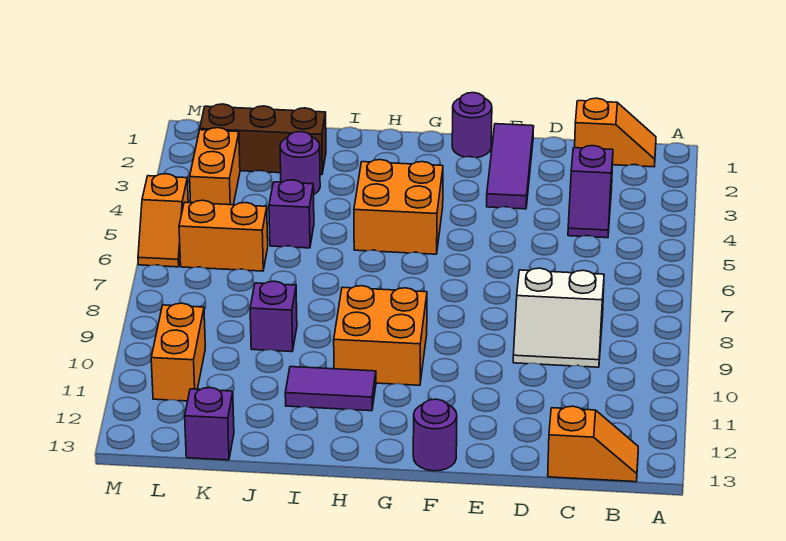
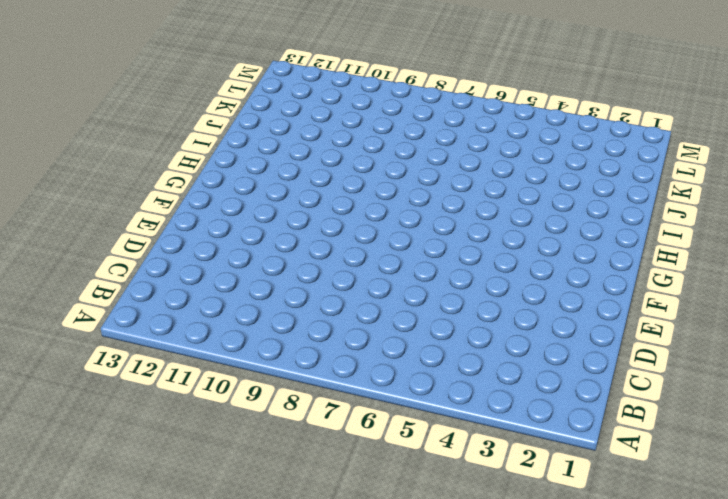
none -> orange 1x2 slope [575,98,656,167]
none -> orange 1x2 slope [548,406,638,482]
none -> purple 1x2 slope [568,146,613,238]

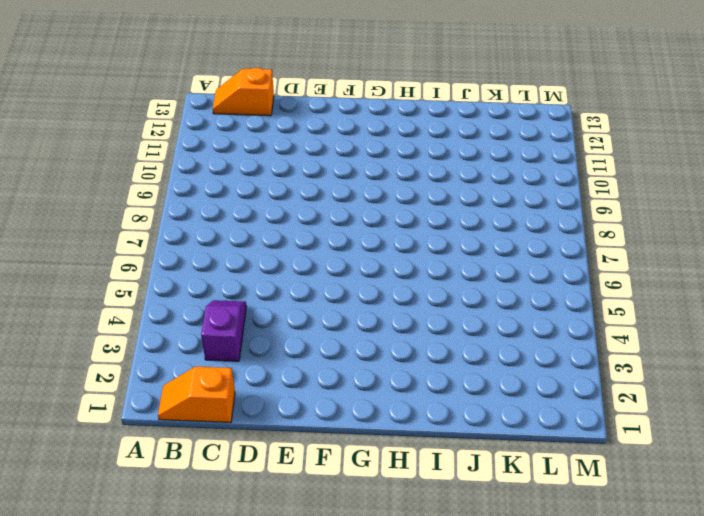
none -> white 2x2 slope [513,268,604,367]
none -> purple 1x3 tile [487,124,534,209]
none -> purple 1x1 round brick [452,93,492,158]

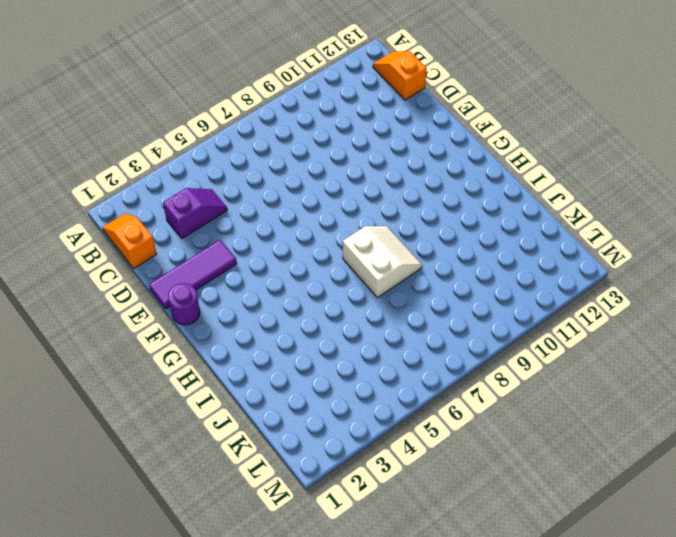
white 2x2 slope [343,226,422,298] -> white 2x2 slope moved to [513,268,604,367]
none -> purple 1x1 round brick [413,399,457,471]
none -> orange 2x2 brick [354,160,443,254]
none -> orange 2x2 brick [334,286,427,385]

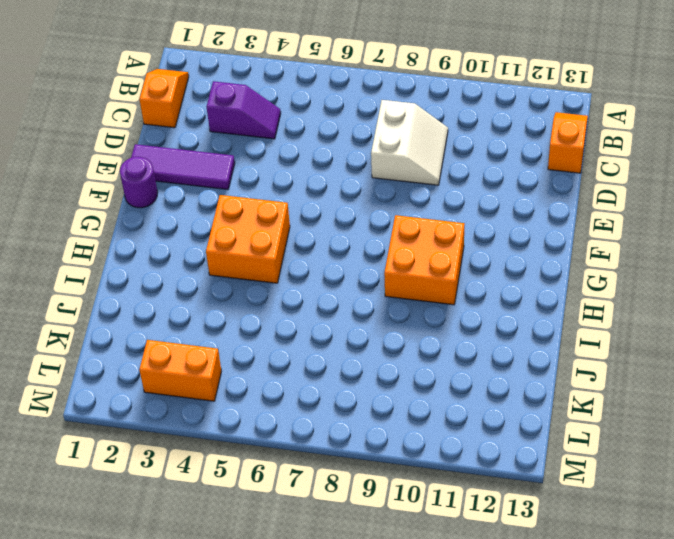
none -> purple 1x1 round brick [413,399,457,471]
none -> purple 1x2 tile [285,367,376,411]
none -> brown 1x3 brick [200,104,326,175]

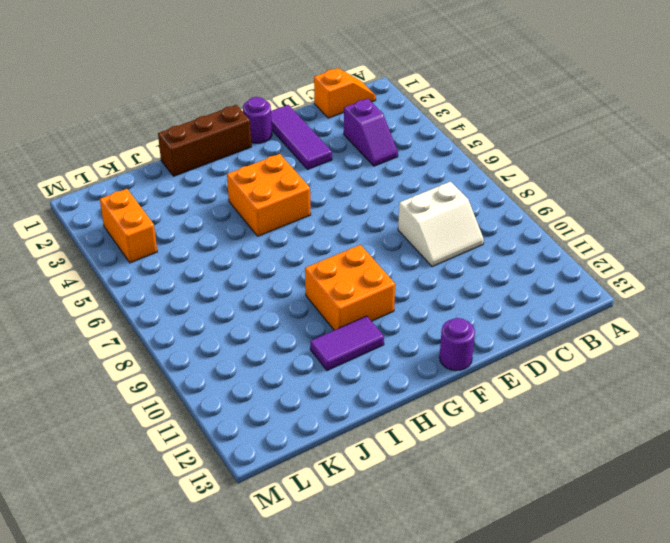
brown 1x3 brick [158,105,251,176] -> brown 1x3 brick moved to [200,104,326,175]
none -> orange 1x2 slope [548,406,638,482]
none -> purple 1x1 round brick [280,132,320,194]
none -> purple 1x1 brick [269,180,314,248]

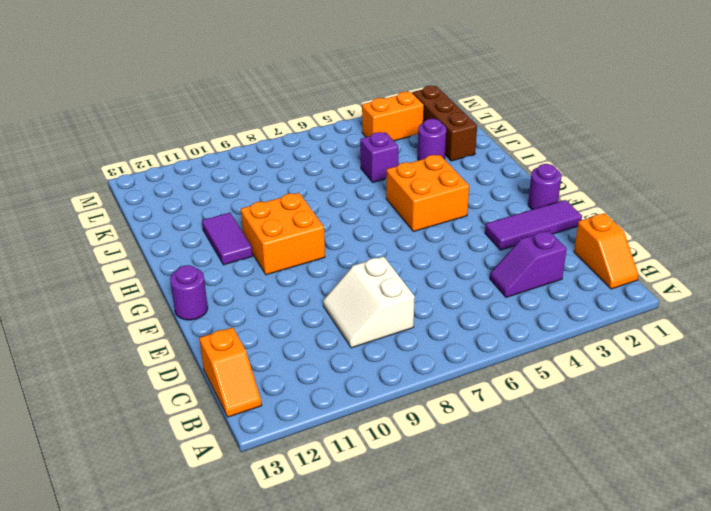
none -> purple 1x1 brick [250,281,297,352]
none -> orange 1x2 brick [179,200,268,271]
none -> purple 1x1 brick [185,388,234,460]

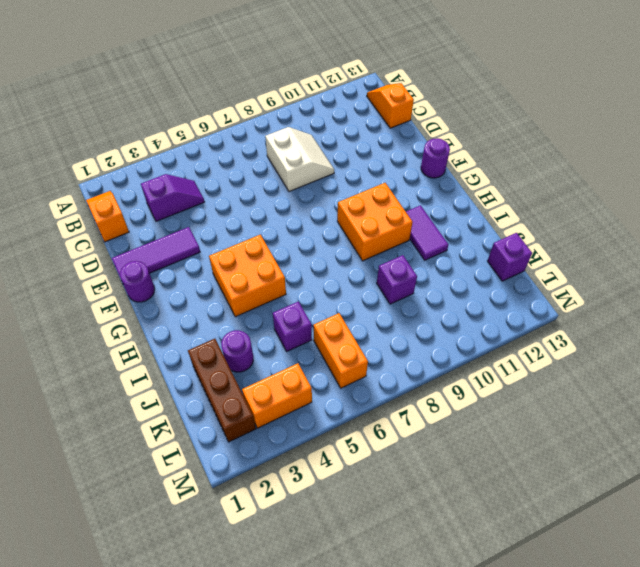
none -> orange 1x2 brick [151,303,205,401]
none -> orange 1x2 slope [138,174,188,267]

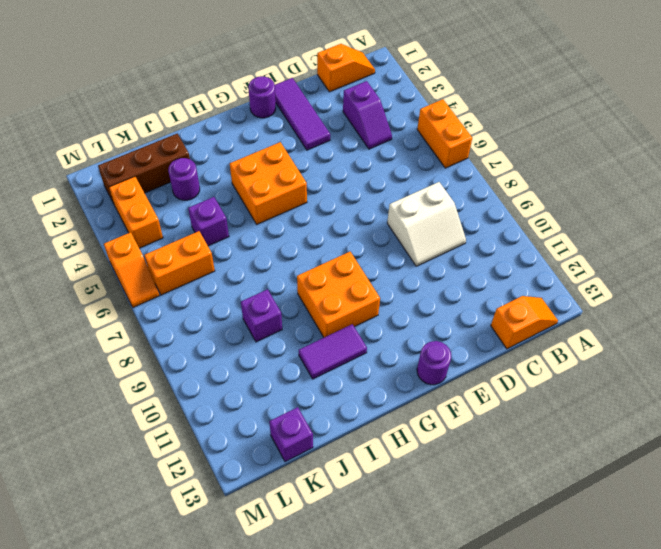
orange 1x2 brick [417,99,472,168] -> orange 1x2 brick moved to [151,303,205,401]

